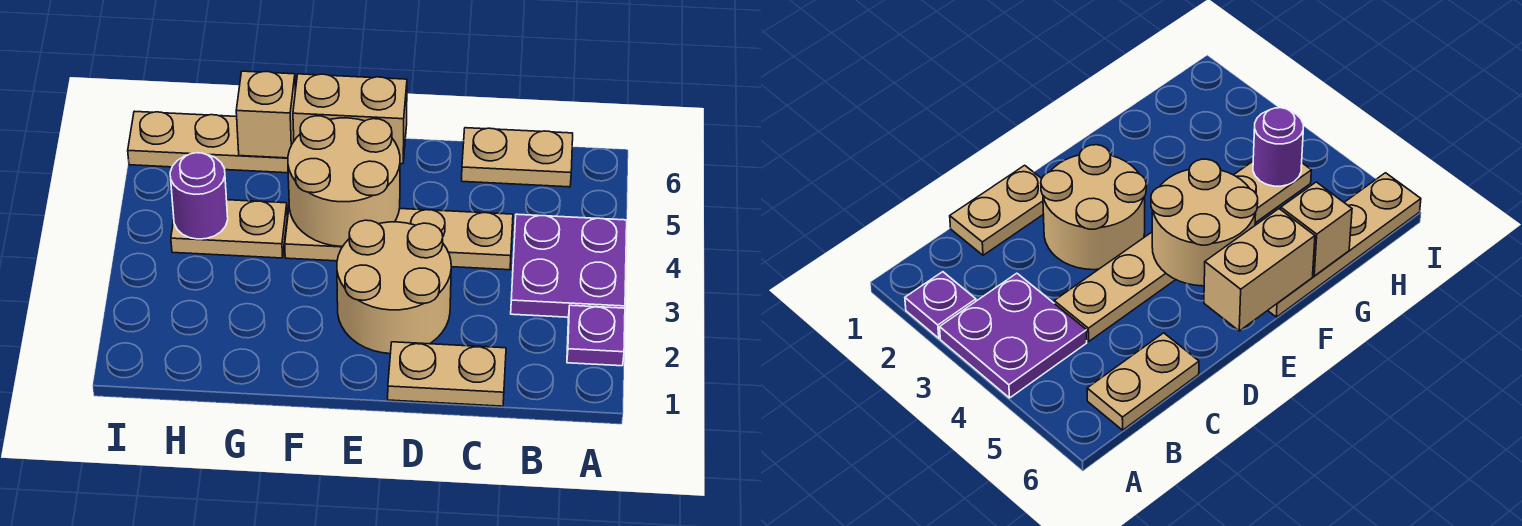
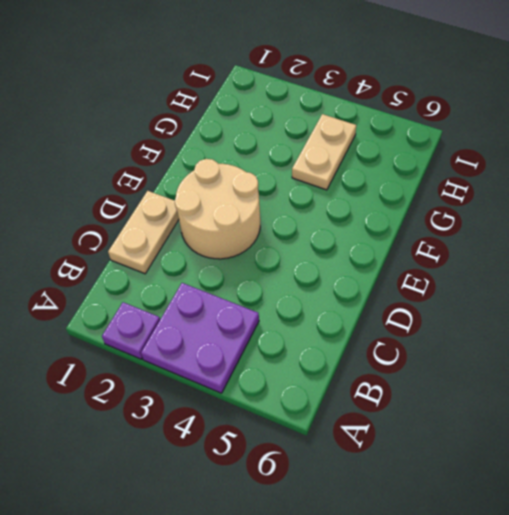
none -> tan 1x2 plate [462,128,573,187]
none -> tan 1x4 plate [285,208,513,270]
none -> tan 1x4 plate [128,111,288,173]

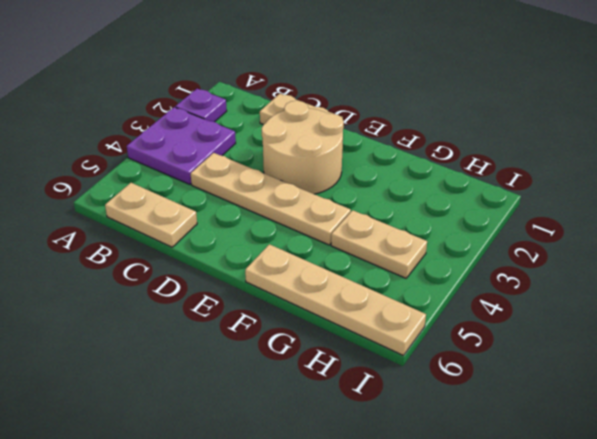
none -> tan 2x2 round brick [288,116,400,246]
none -> tan 1x2 brick [293,74,407,164]
none -> tan 1x1 brick [236,71,295,158]

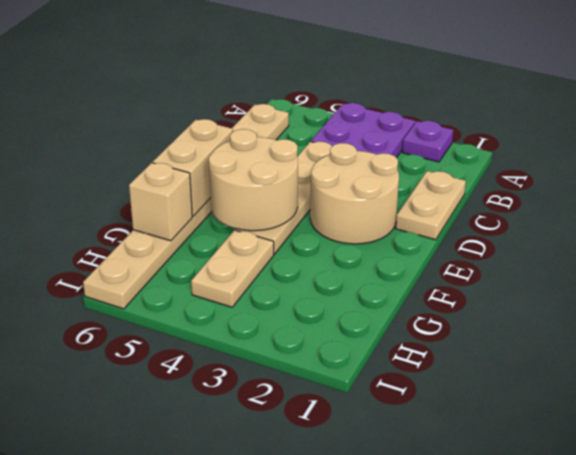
none -> purple 1x1 round brick [170,153,228,239]

